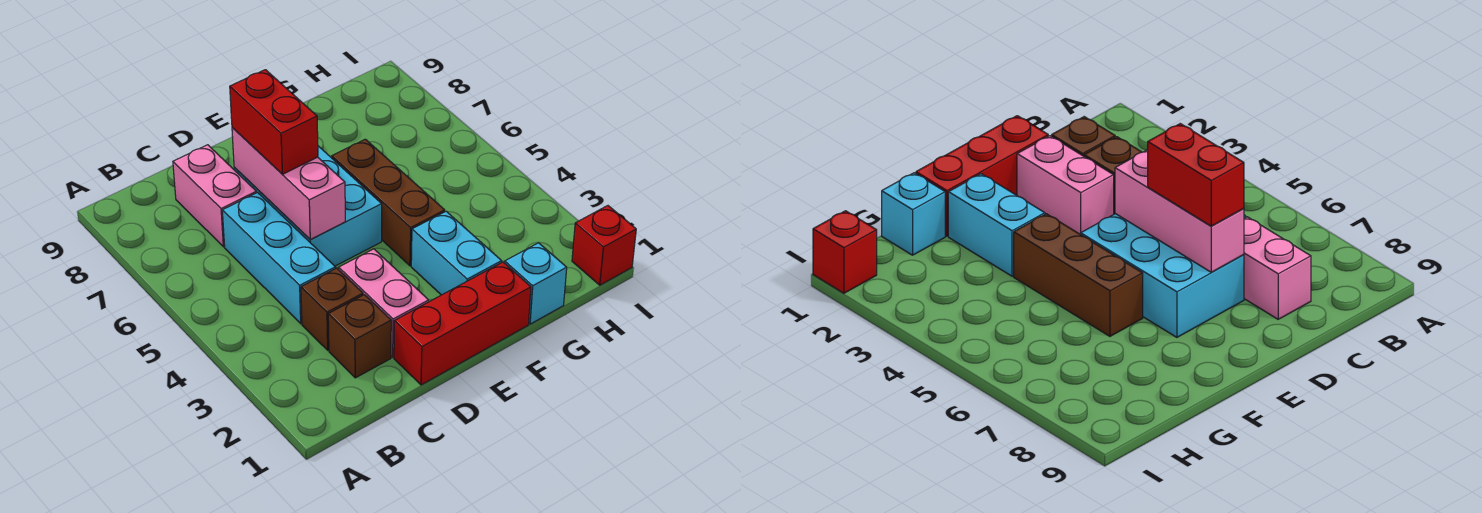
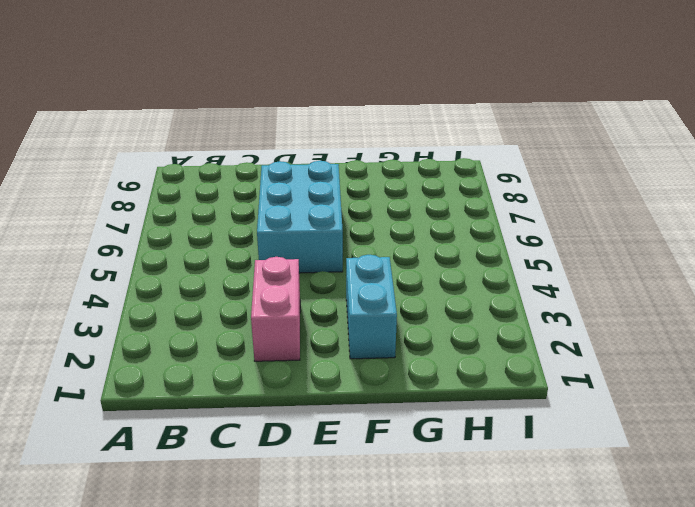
none -> brown 1x1 brick [328,295,391,378]
none -> brown 1x1 brick [301,268,363,350]
none -> cyan 1x3 brick [222,193,336,324]

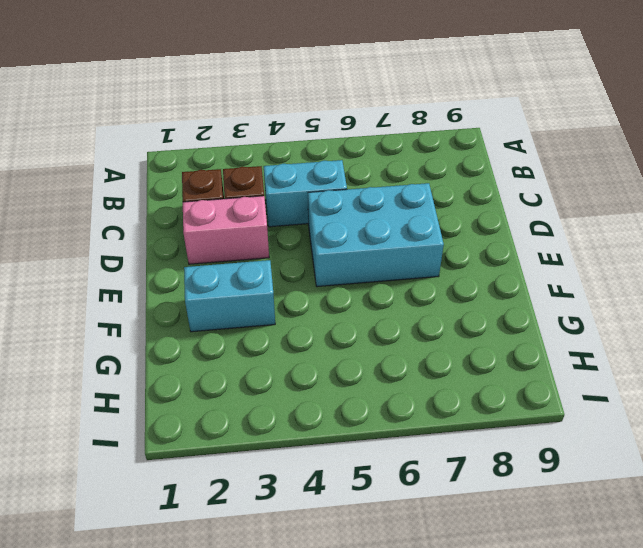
cyan 1x2 brick [264,160,347,227] -> cyan 1x3 brick [222,193,336,324]
none -> pink 1x2 brick [173,145,257,247]
none -> red 1x3 brick [394,262,531,385]
none -> brown 1x3 brick [332,139,445,266]

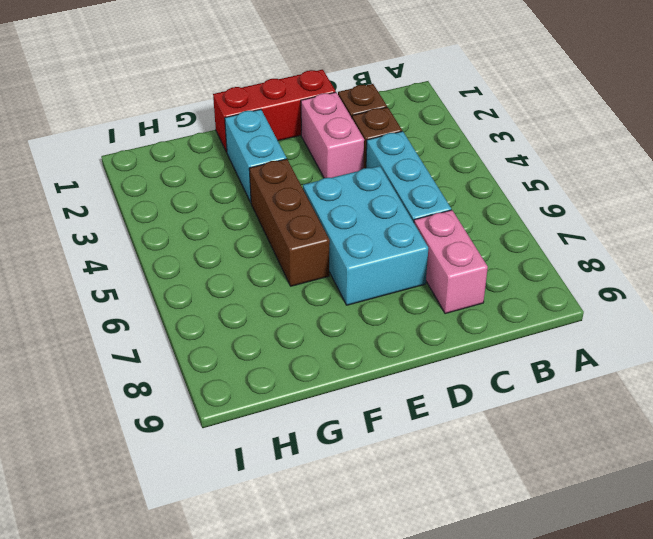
none -> cyan 1x1 brick [505,243,567,324]
none -> red 1x1 brick [572,206,636,285]
none -> pink 1x3 brick [232,128,345,240]

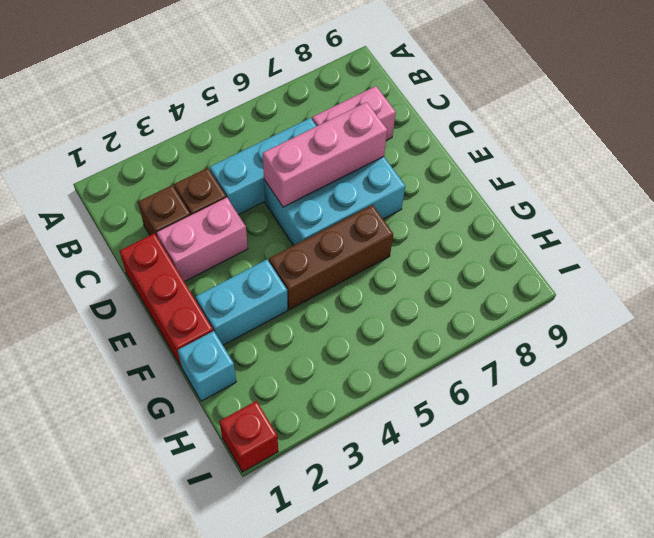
none -> red 1x2 brick [230,70,318,174]

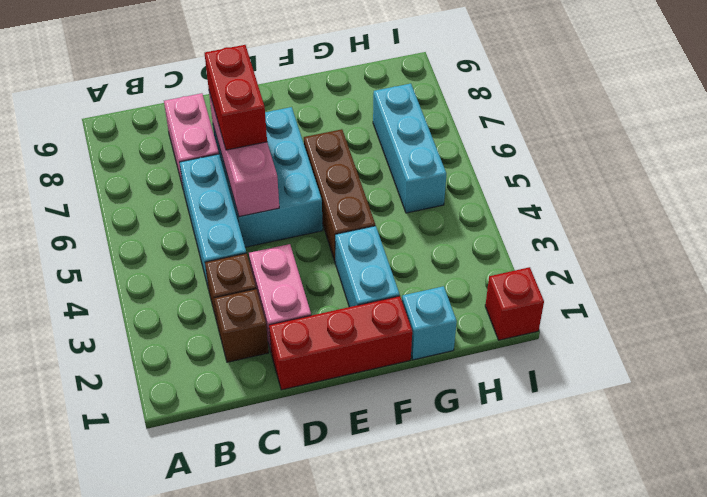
cyan 1x3 brick [373,84,446,213] -> none

